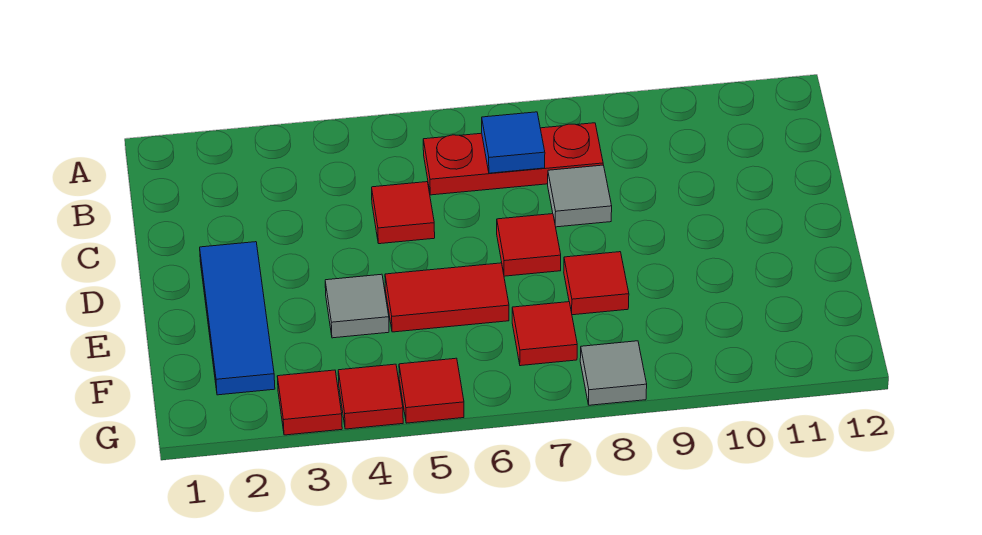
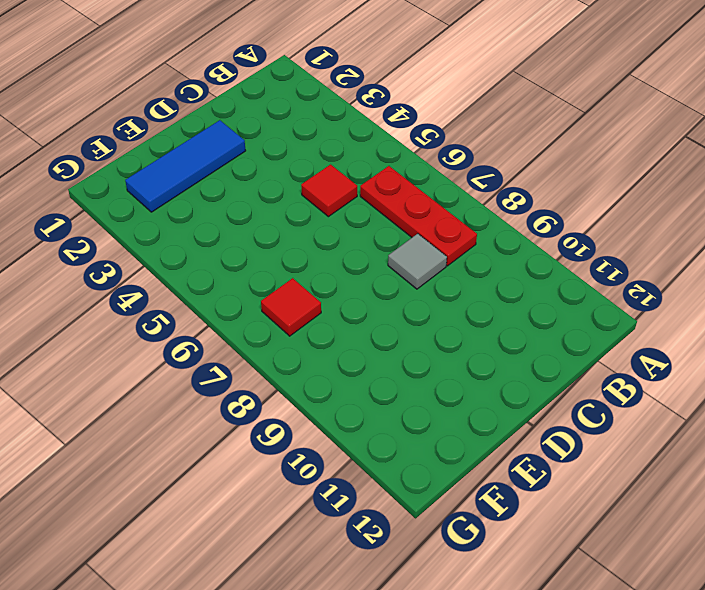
none -> red 1x1 tile [497,214,561,276]
none -> grey 1x1 tile [325,274,389,338]
none -> red 1x2 tile [385,263,509,332]

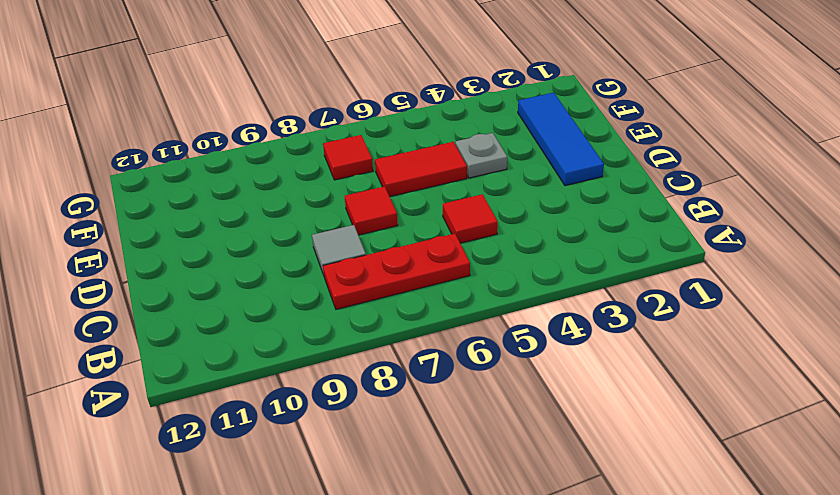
grey 1x1 plate [455,133,507,178] -> grey 1x1 tile [325,274,389,338]
none -> red 1x1 tile [564,252,629,315]
none -> red 1x1 tile [277,370,342,435]
none -> red 1x1 tile [338,364,403,429]

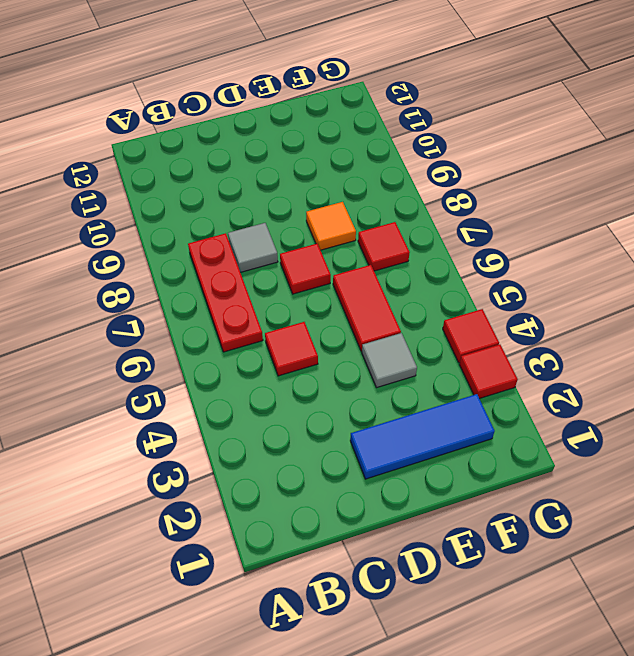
orange 1x1 tile [306,202,356,250] -> red 1x1 tile [564,252,629,315]
none -> red 1x1 tile [399,358,464,423]
none -> grey 1x1 tile [580,341,647,405]
none -> blue 1x1 tile [482,112,545,173]

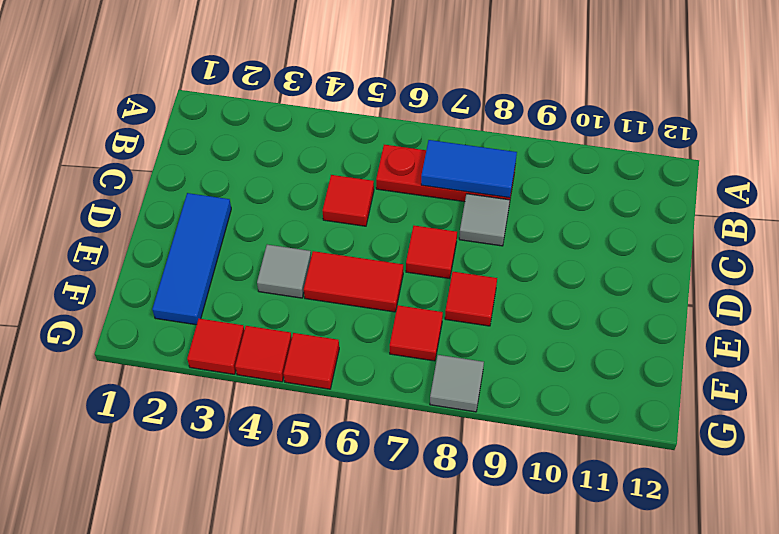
blue 1x2 tile [421,140,517,198] -> blue 1x1 tile [482,112,545,173]

